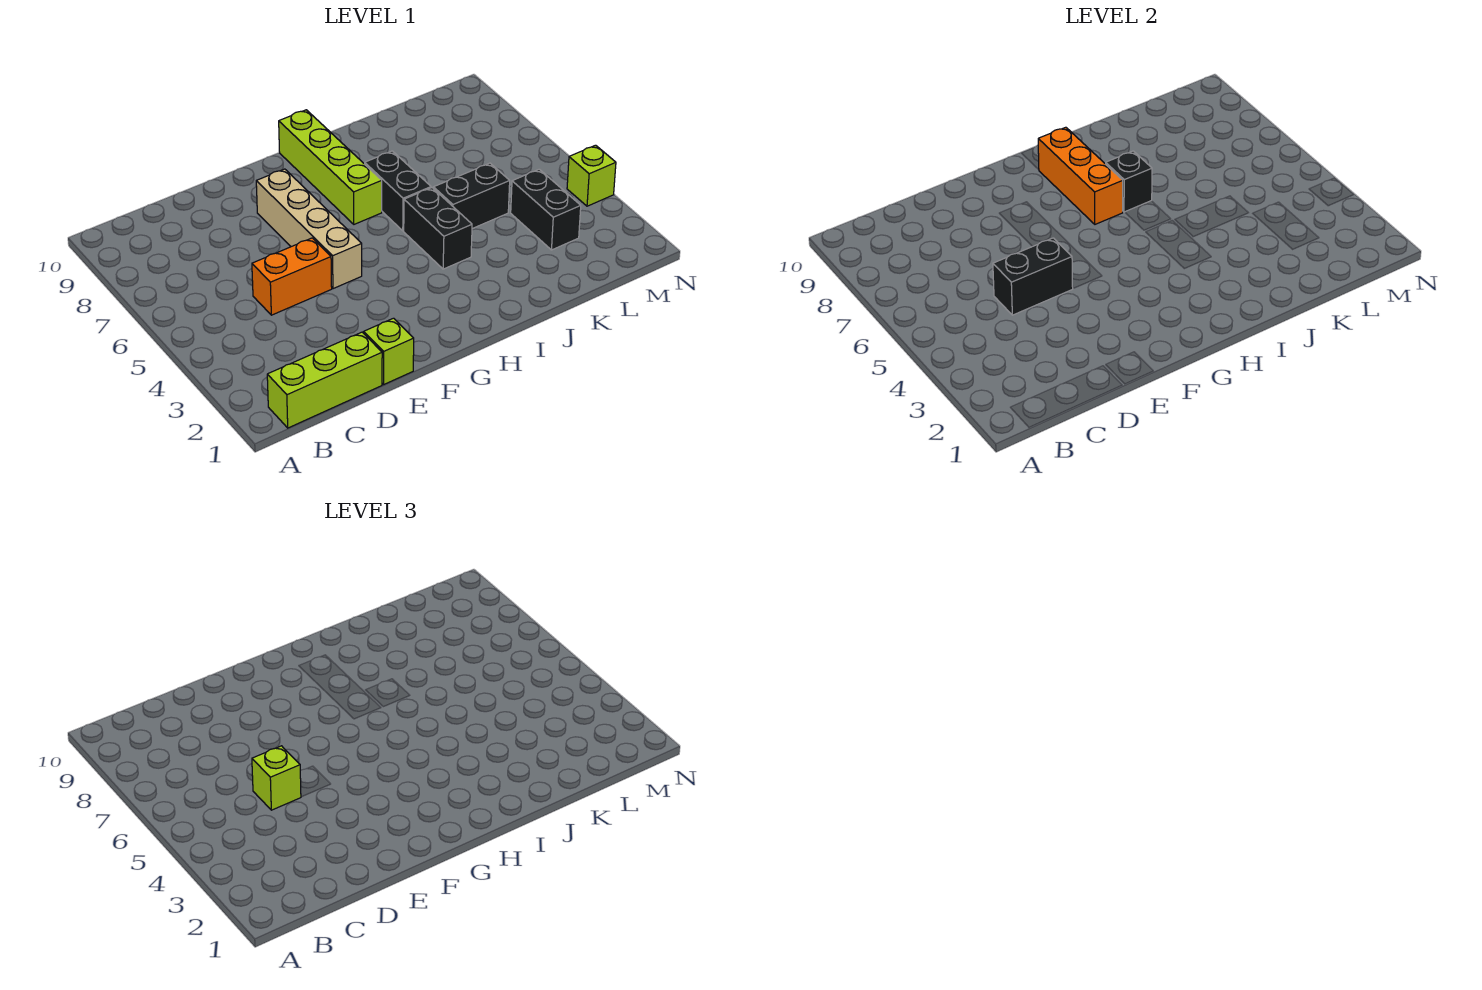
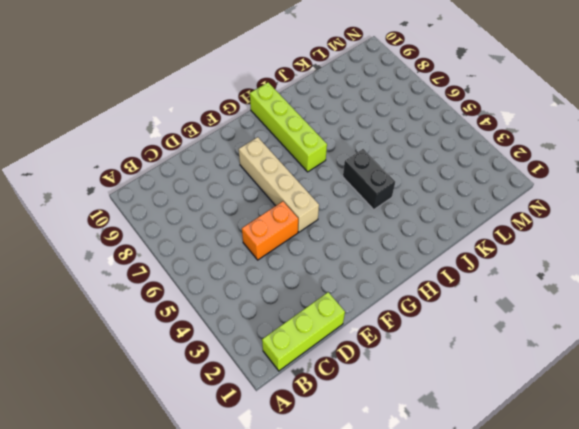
none -> lime 1x1 brick [364,318,414,384]
none -> black 1x2 brick [365,151,431,231]
none -> black 1x2 brick [433,163,510,229]

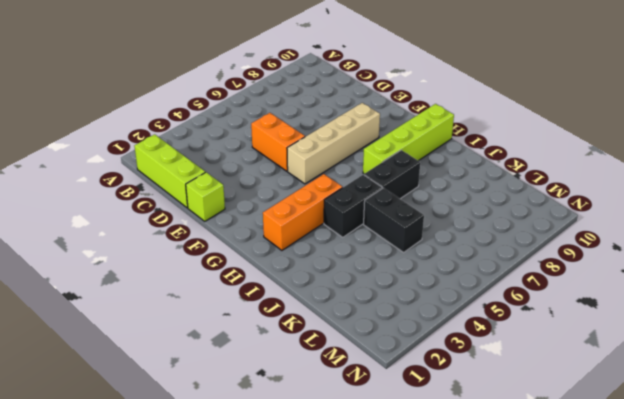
orange 1x3 brick [263,174,343,250] -> orange 1x3 brick moved to [1038,127,1123,224]
none -> black 1x2 brick [511,169,581,250]
none -> lime 1x1 brick [567,145,616,206]
none -> black 1x2 brick [993,238,1073,315]

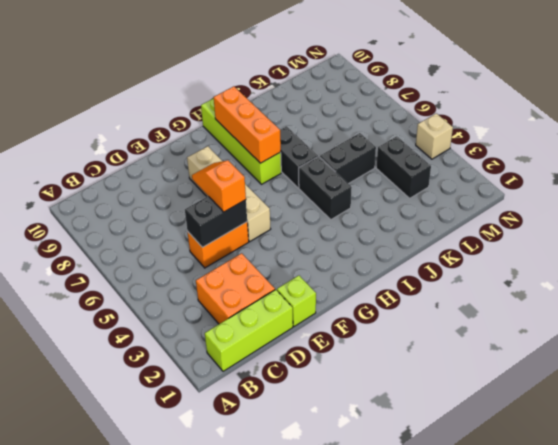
orange 2x2 brick [196,253,275,324] -> none
orange 1x2 slope [192,161,246,212] -> none
tan 1x1 brick [416,113,453,159] -> lime 1x1 brick [567,145,616,206]
none -> black 1x1 brick [1106,151,1152,212]
none -> lime 1x1 brick [252,746,301,810]

